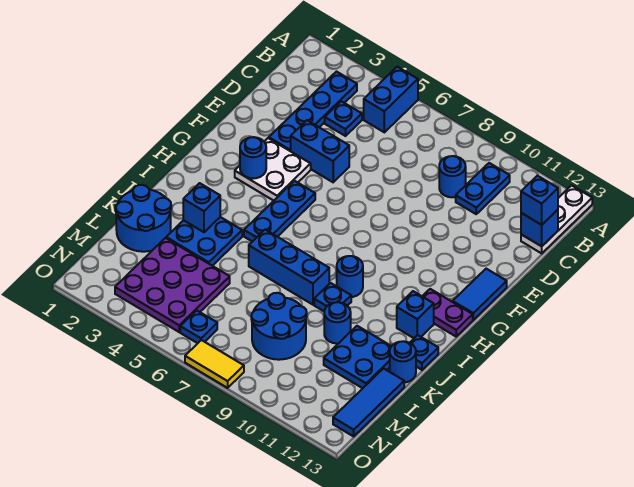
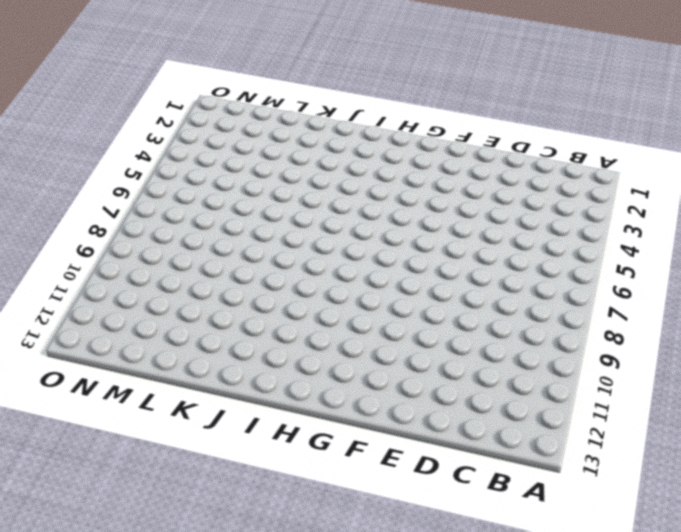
none -> blue 1x2 brick [364,67,418,132]
none -> white 1x3 plate [521,185,592,253]
none -> blue 1x4 plate [269,72,357,151]
none -> blue 1x2 plate [456,163,510,214]

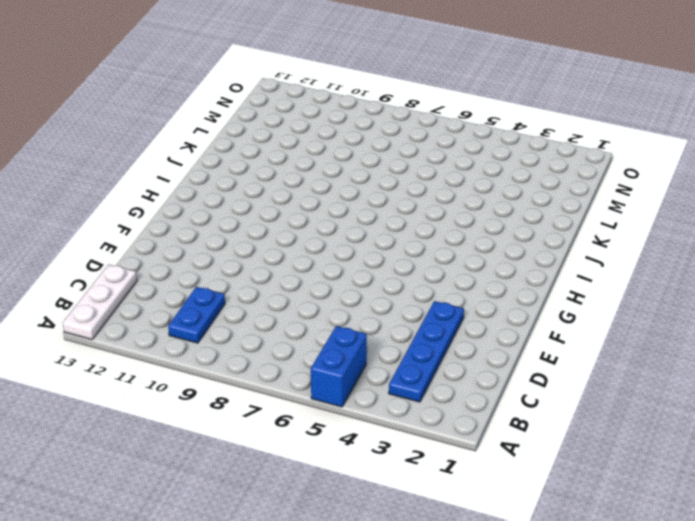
none -> blue 1x1 plate [325,101,362,136]
none -> blue 1x1 round brick [439,156,466,197]
none -> blue 1x2 brick [291,120,349,182]
none -> white 2x2 plate [235,138,311,201]

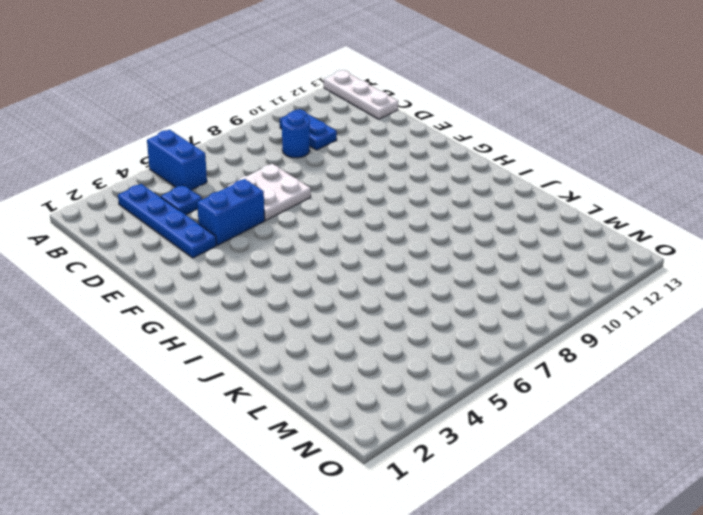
white 2x2 plate [227,164,311,220] -> white 2x2 plate moved to [235,138,311,201]
none -> blue 1x2 tile [453,269,507,320]
none -> blue 1x3 plate [244,181,315,242]
none -> purple 1x2 plate [422,289,473,336]
none -> blue 1x1 round brick [337,256,363,297]

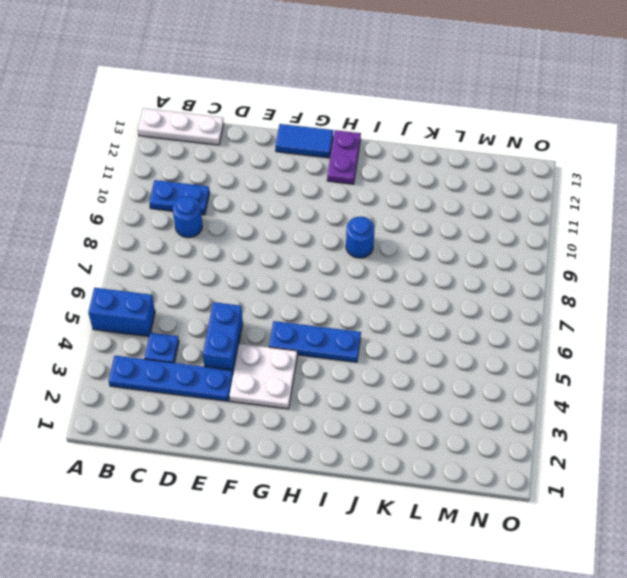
none -> blue 1x1 brick [397,291,434,338]
none -> blue 2x2 plate [166,217,242,266]
none -> blue 1x3 brick [249,230,329,305]
none -> blue 1x1 plate [314,283,351,311]

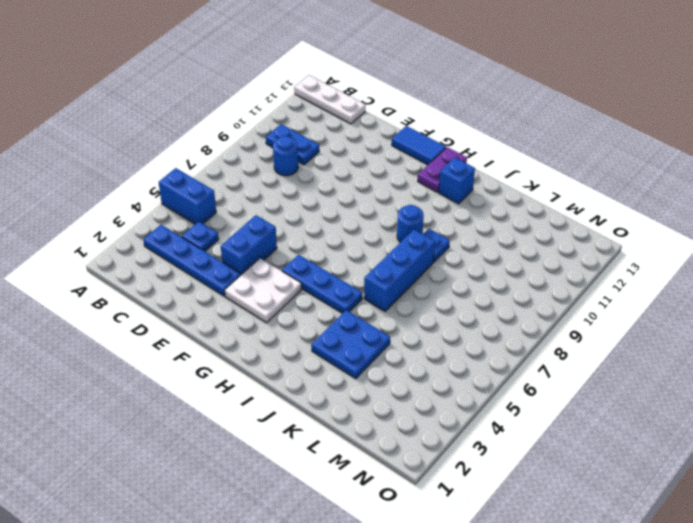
none -> blue 1x1 plate [410,335,438,370]
none -> blue 2x2 round brick [116,185,171,252]
none -> blue 1x1 round brick [324,302,351,344]
none -> blue 2x2 plate [324,326,392,388]

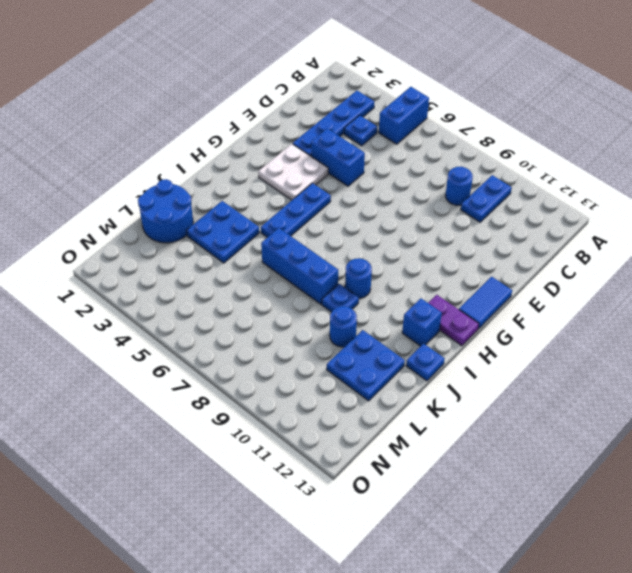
none -> white 1x3 plate [521,185,592,253]
none -> blue 1x1 round brick [390,341,416,383]
none -> purple 3x3 plate [115,238,230,332]
none -> blue 2x2 round brick [251,293,307,360]

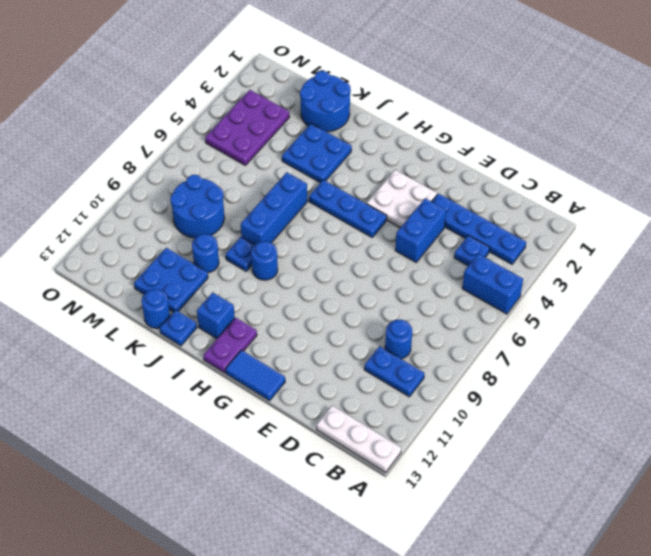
purple 2x3 plate [205,90,290,165] -> purple 3x3 plate [115,238,230,332]
none -> blue 1x3 tile [333,368,404,436]
none -> blue 1x1 plate [180,310,217,343]
none -> yellow 1x2 tile [185,340,244,388]
none -> blue 1x1 brick [521,210,558,246]

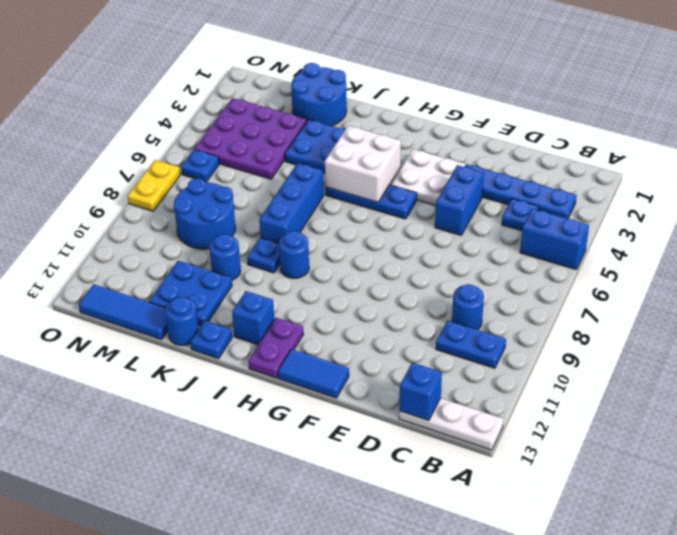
white 2x2 brick [325,126,401,202] -> none
yellow 1x2 plate [128,160,180,211] -> yellow 1x2 tile [185,340,244,388]
none -> blue 1x1 round brick [240,137,266,179]
none -> blue 1x1 brick [183,183,220,232]
none -> blue 1x1 brick [521,176,558,225]

